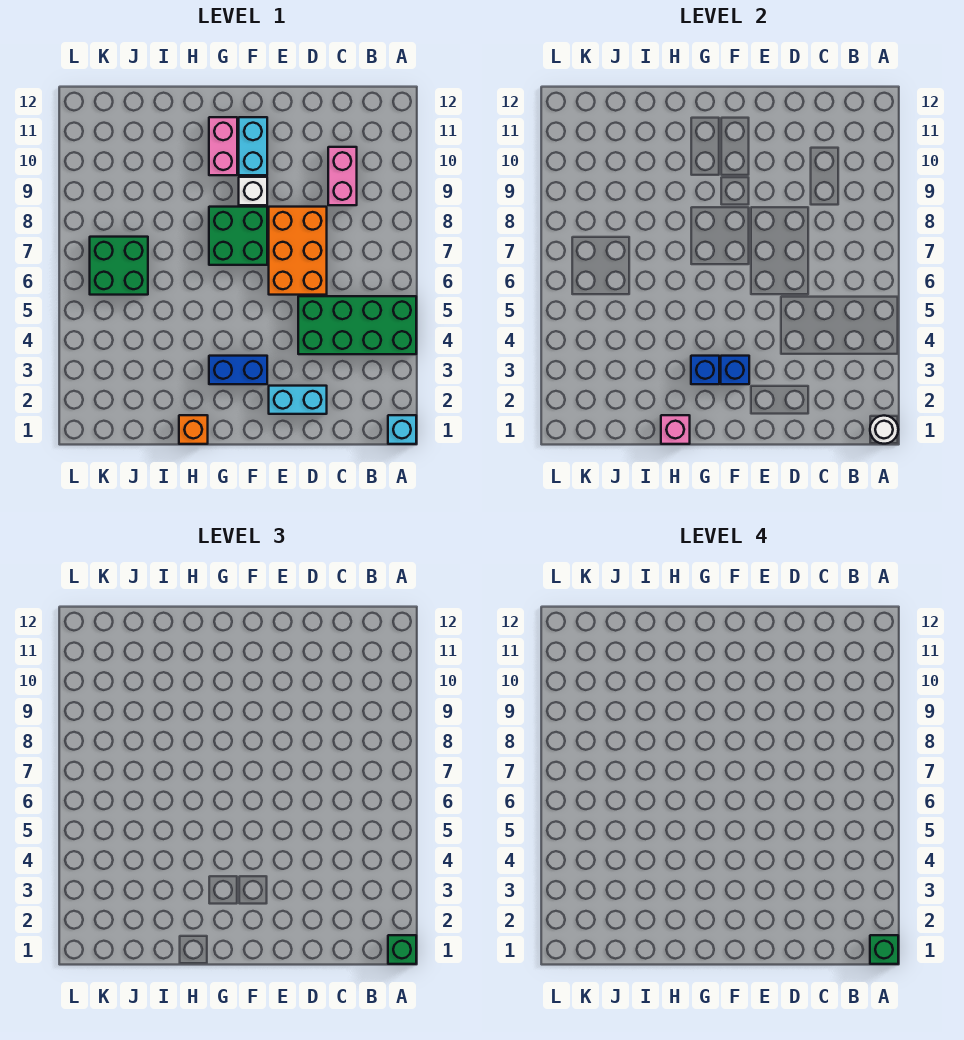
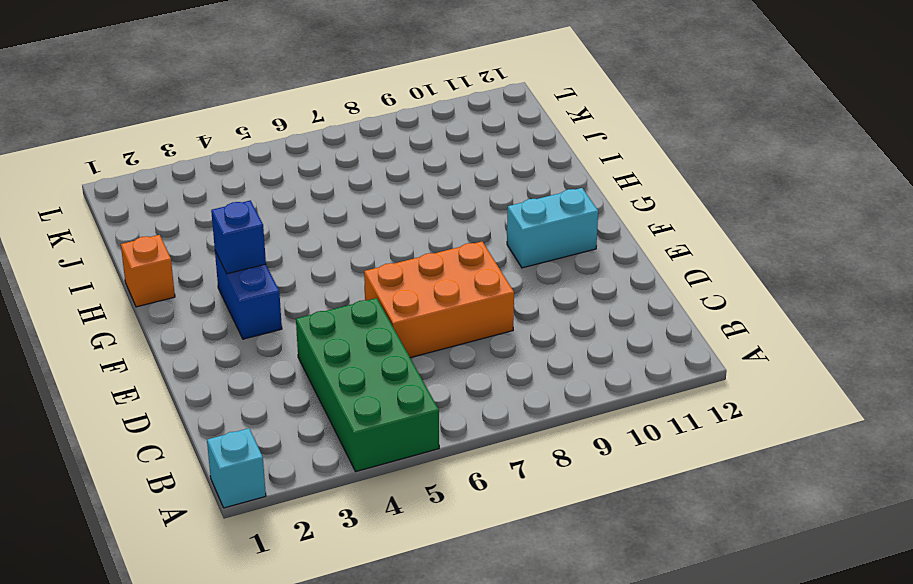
none -> pink 1x2 brick [328,147,357,205]
none -> cyan 1x2 brick [269,386,327,414]
none -> green 2x2 brick [209,207,267,265]

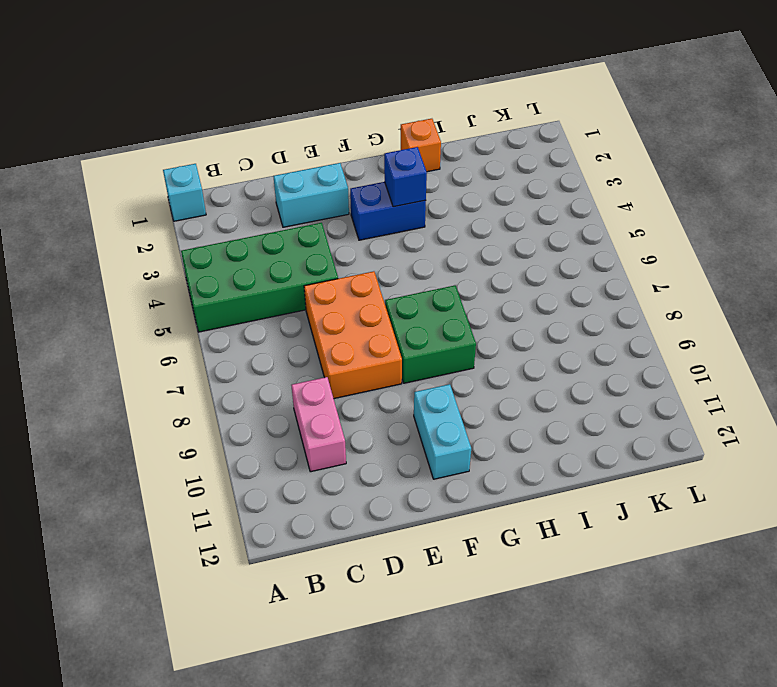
none -> white 1x1 brick [239,177,267,205]
none -> pink 1x2 brick [209,117,237,175]
none -> green 2x2 brick [90,237,148,295]

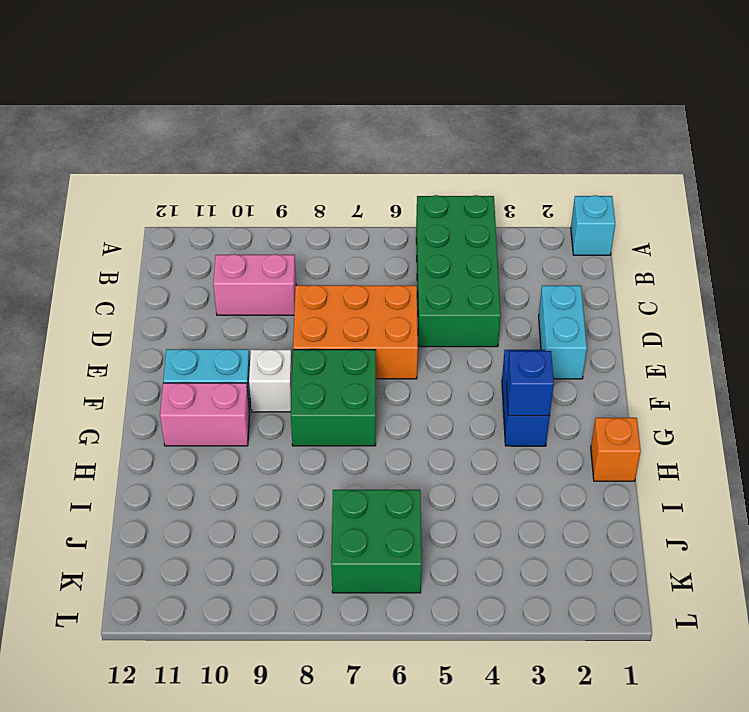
none -> white 1x1 round brick [870,416,898,444]
none -> blue 1x1 brick [721,356,749,384]
none -> pink 1x1 brick [661,415,690,444]

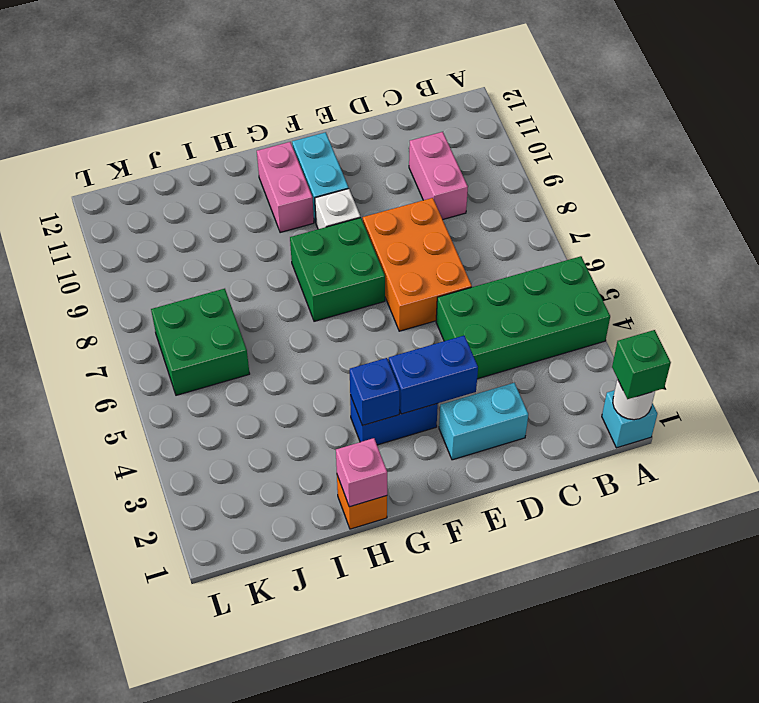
blue 1x2 brick [389,336,478,414] -> blue 1x1 brick [721,356,749,384]
none -> green 1x1 brick [870,935,898,964]

